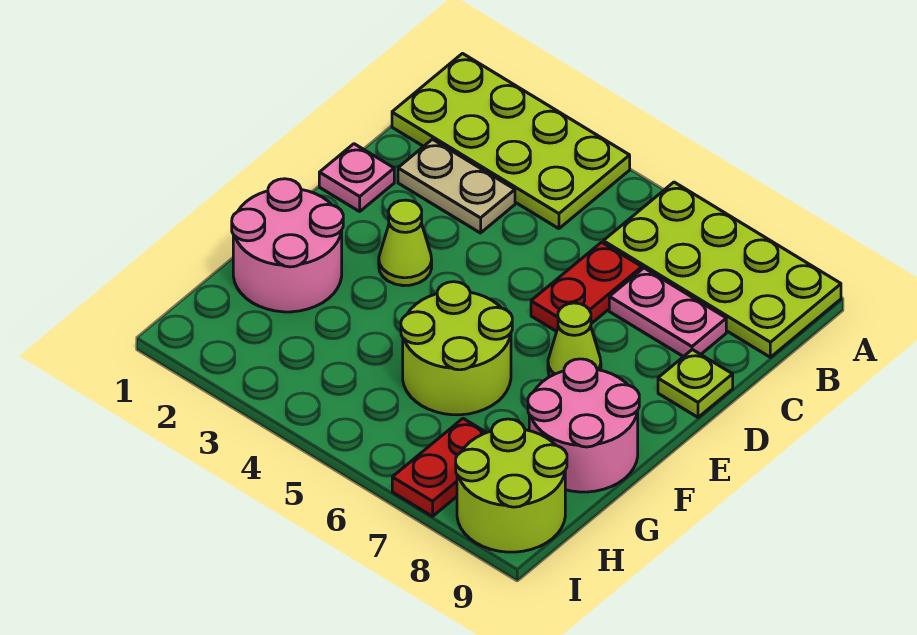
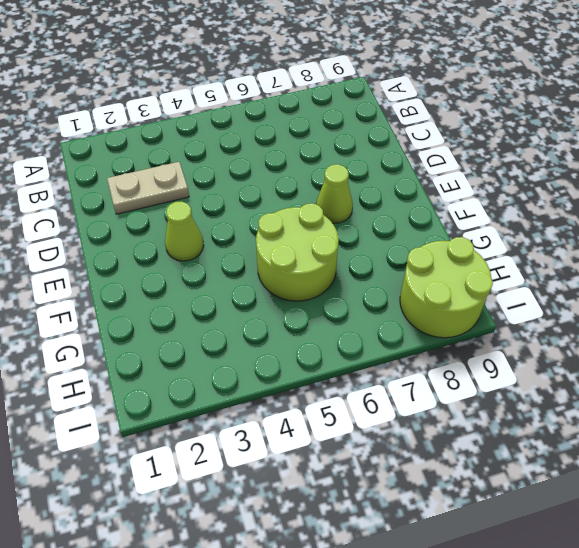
none -> lime 2x4 plate [392,54,630,229]
none -> lime 2x4 plate [603,182,841,357]
none -> red 1x2 plate [531,242,642,332]

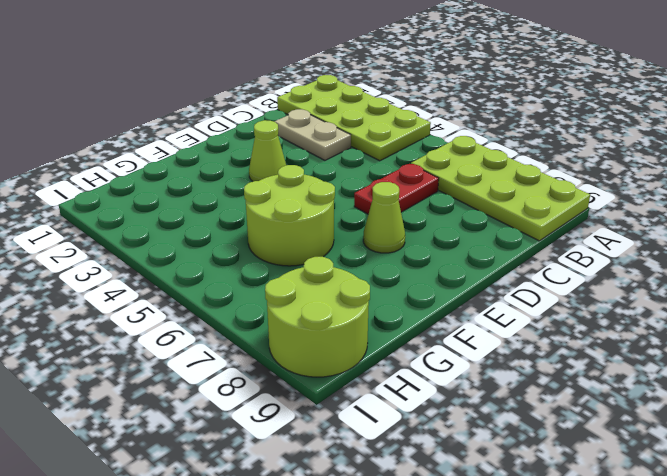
none -> pink 1x2 plate [609,268,726,357]
none -> pink 1x1 plate [319,144,394,211]
none -> lime 1x1 plate [658,349,733,417]

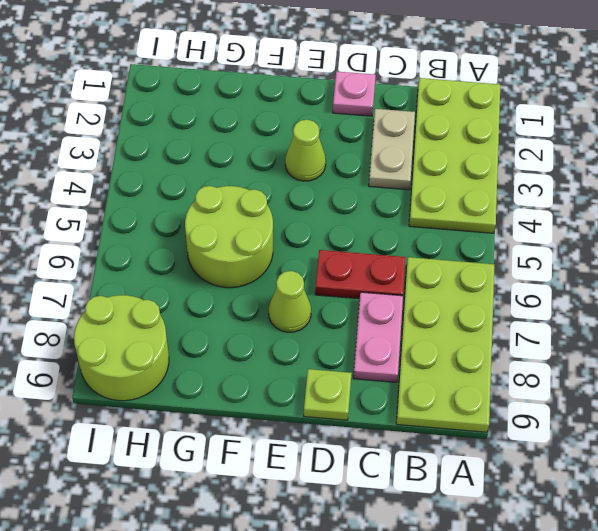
none -> pink 2x2 round brick [232,179,343,312]
none -> pink 2x2 round brick [528,359,639,492]
none -> red 1x2 plate [392,419,486,516]

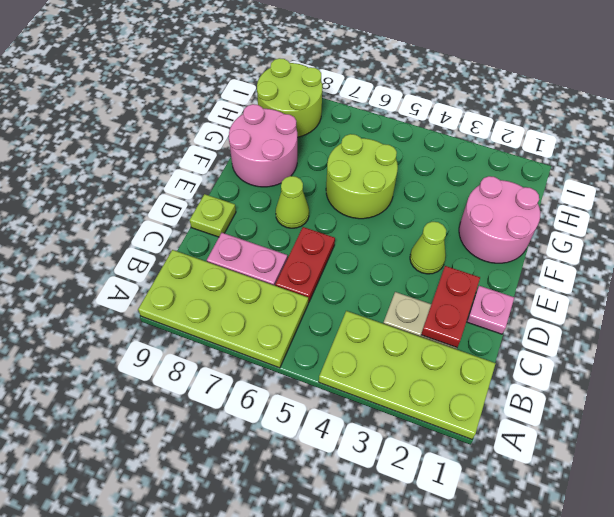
red 1x2 plate [421,266,480,348] -> red 1x2 plate moved to [392,419,486,516]

